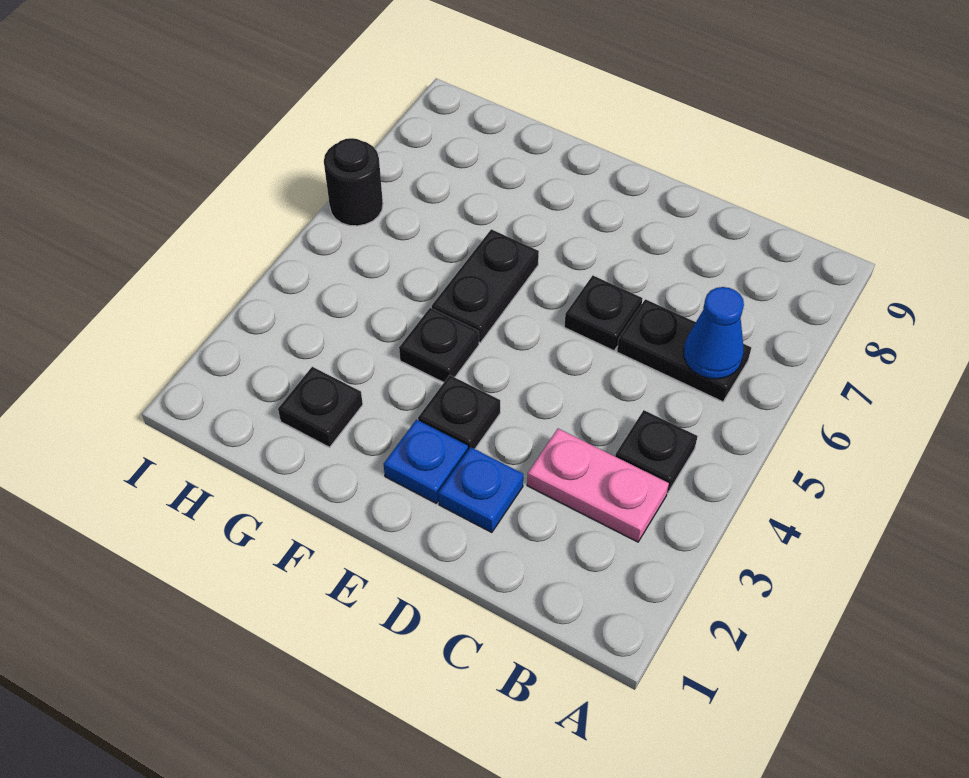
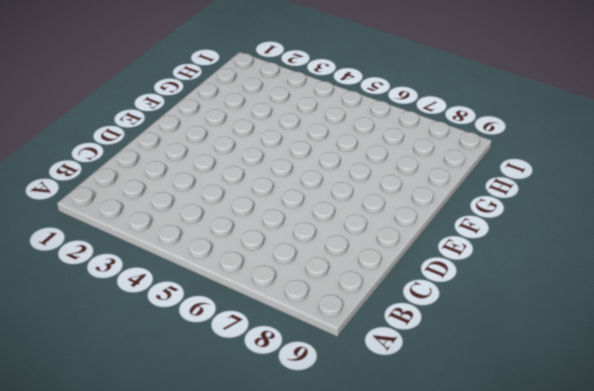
none -> pink 1x2 plate [527,429,669,542]
none -> black 1x1 plate [615,410,698,493]
none -> black 1x2 plate [617,299,751,402]

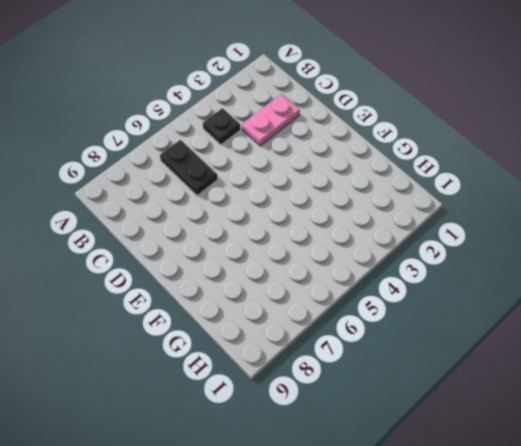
pink 1x2 plate [242,94,300,146] -> pink 1x2 plate turned to [527,429,669,542]
none -> blue 1x1 plate [438,447,523,533]
none -> black 1x1 plate [564,276,643,351]
none -> blue 1x1 plate [384,420,468,503]

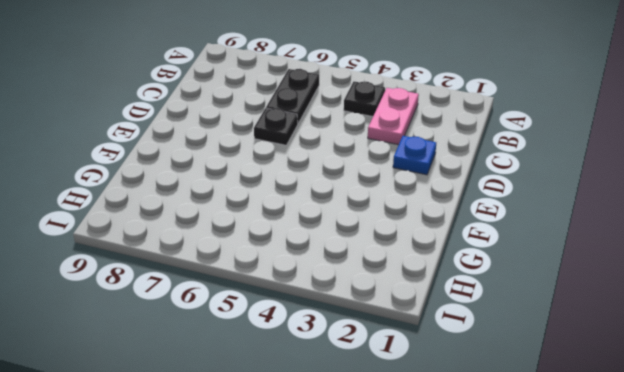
none -> blue 1x1 plate [384,420,468,503]
none -> black 1x1 plate [418,375,500,450]
none -> black 1x1 plate [399,308,479,382]

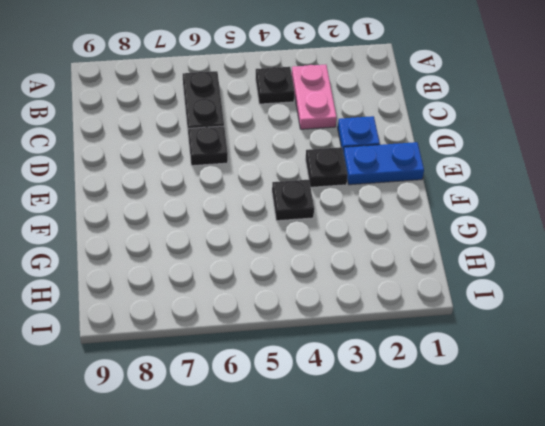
blue 1x2 plate [344,142,424,185] -> blue 1x1 plate [384,420,468,503]
none -> black 1x2 plate [432,229,539,343]
none -> black 1x1 plate [278,367,363,447]
none -> black 1x1 round brick [324,138,383,226]

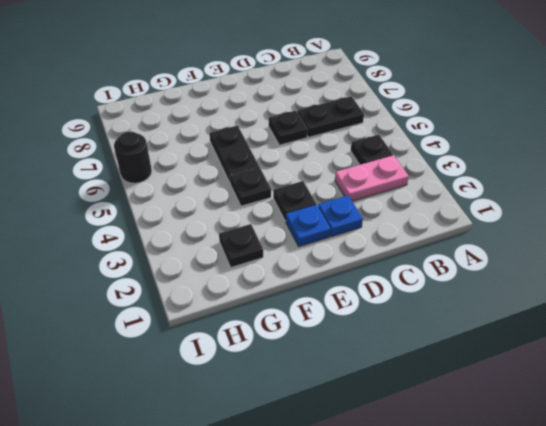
none -> blue 1x1 cone [684,287,744,379]

